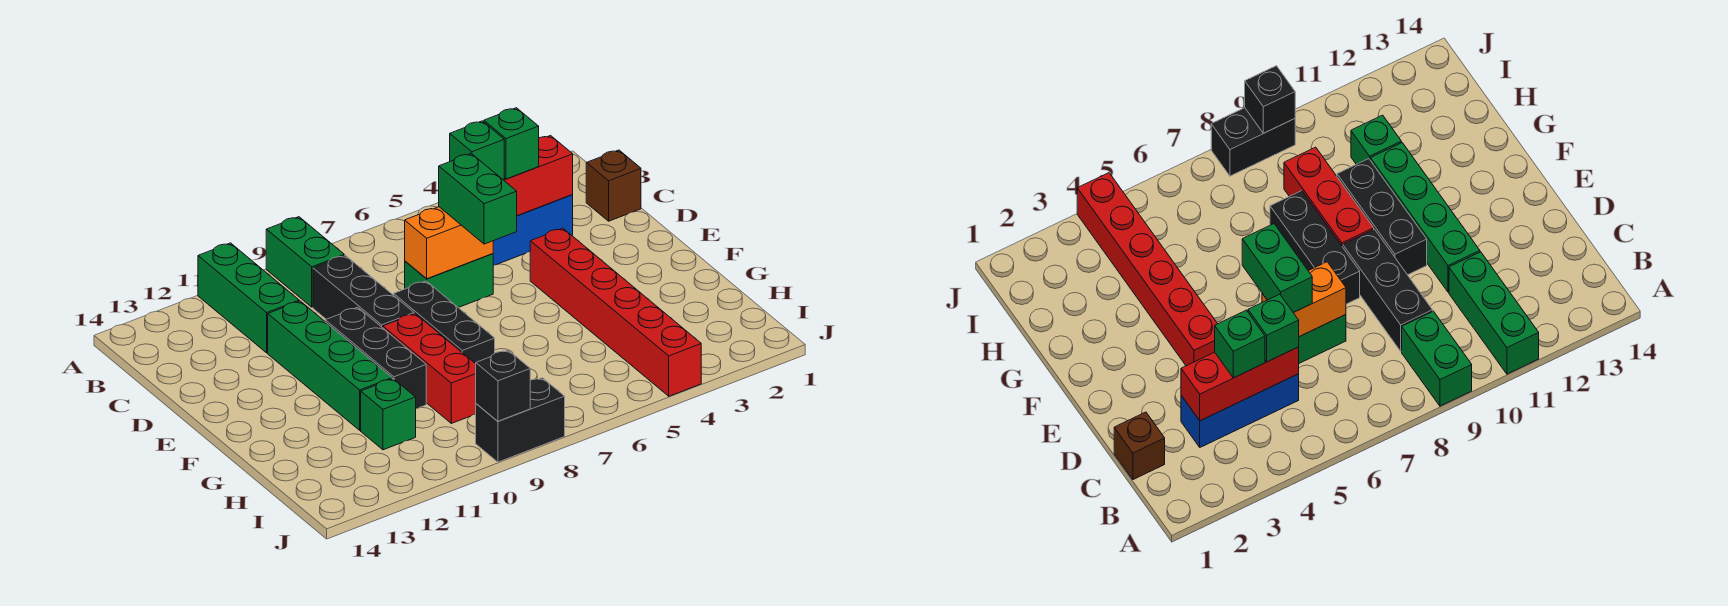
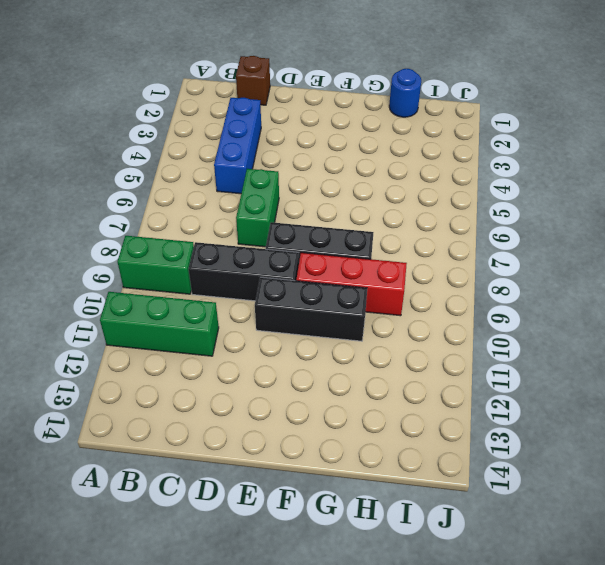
blue 1x1 round brick [389,69,421,117] -> none
none -> green 1x4 brick [268,301,392,430]
none -> red 1x6 brick [530,228,701,396]
none -> green 1x1 brick [361,379,416,450]

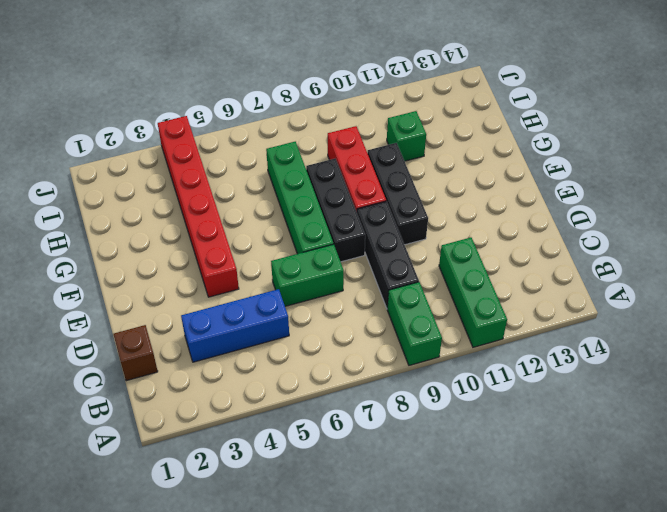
green 1x4 brick [266,142,333,254] -> green 1x4 brick moved to [268,301,392,430]
none -> black 1x2 brick [476,378,565,462]
none -> red 1x3 brick [504,136,573,216]
none -> orange 1x2 brick [405,207,493,279]

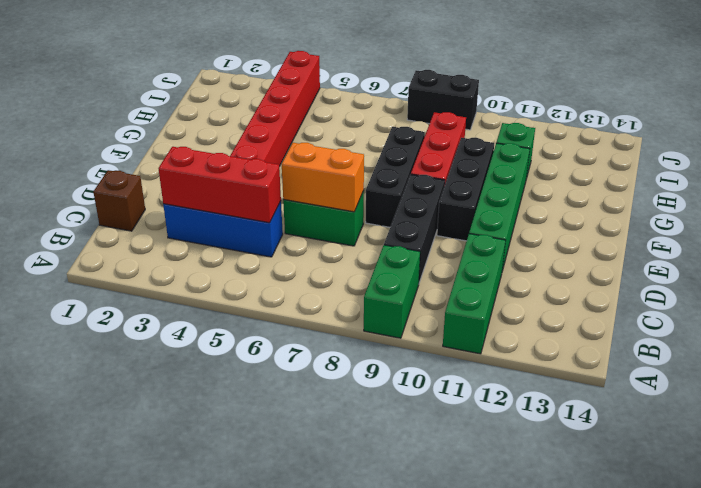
none -> black 1x1 brick [476,350,530,421]
none -> green 1x1 brick [484,108,539,179]
none -> green 1x1 brick [450,121,504,180]

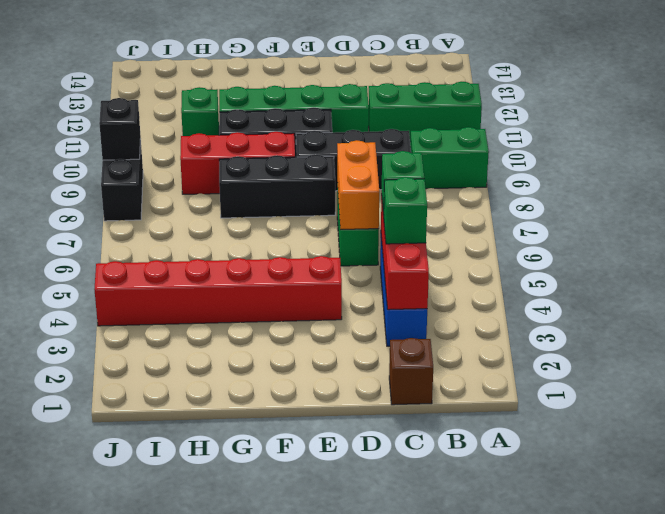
none -> green 1x2 brick [439,154,517,244]

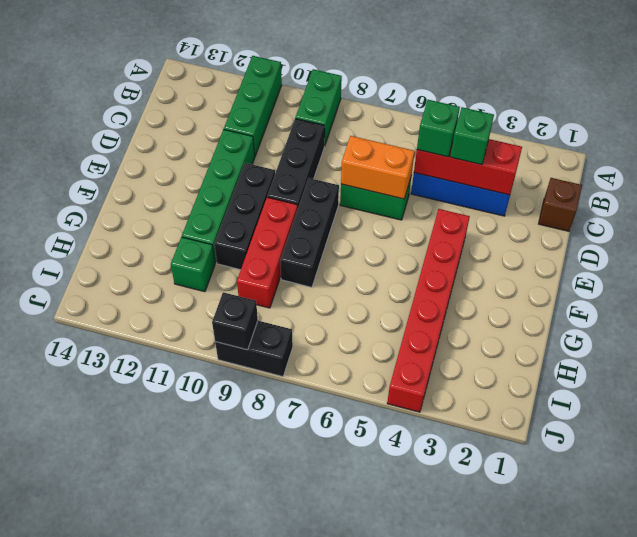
none -> green 1x2 brick [439,154,517,244]

